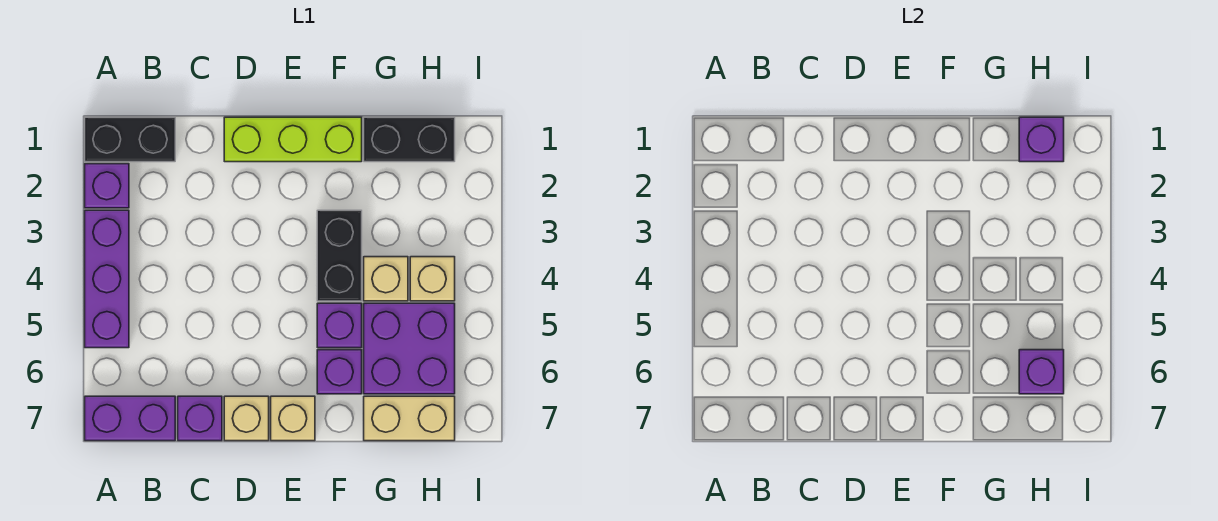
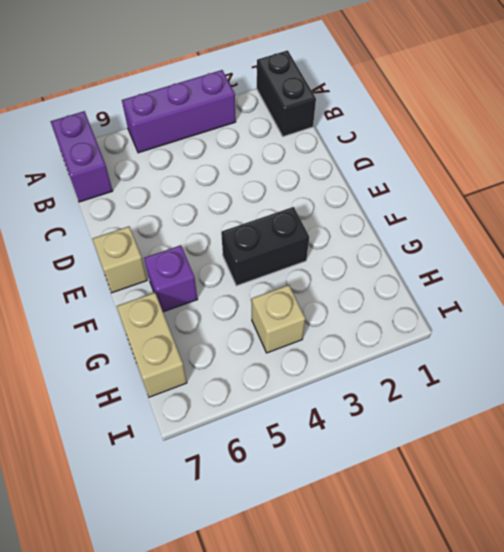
none -> purple 1x1 brick [85,164,129,208]
none -> purple 1x1 brick [178,396,222,441]
none -> lime 1x3 brick [224,117,362,162]

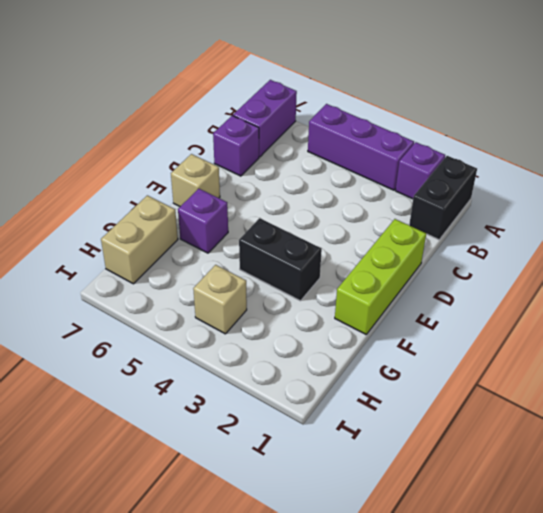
none -> tan 1x1 brick [224,396,269,441]
none -> purple 1x1 brick [317,303,362,348]
none -> black 1x2 brick [364,117,455,162]

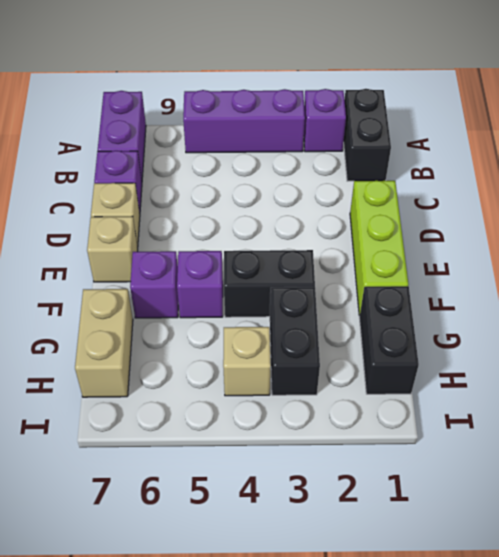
black 1x2 brick [270,287,320,395] -> none
none -> tan 1x1 brick [364,257,408,301]
none -> purple 2x2 brick [364,303,455,394]
none -> purple 1x1 brick [1019,117,1064,162]

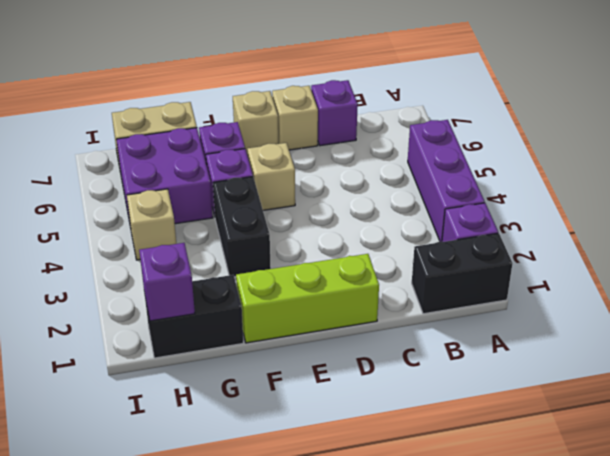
tan 1x1 brick [247,143,295,210] -> tan 1x1 brick moved to [364,257,408,301]
none -> purple 1x2 brick [85,396,175,441]
none -> purple 1x1 brick [1019,350,1064,394]

